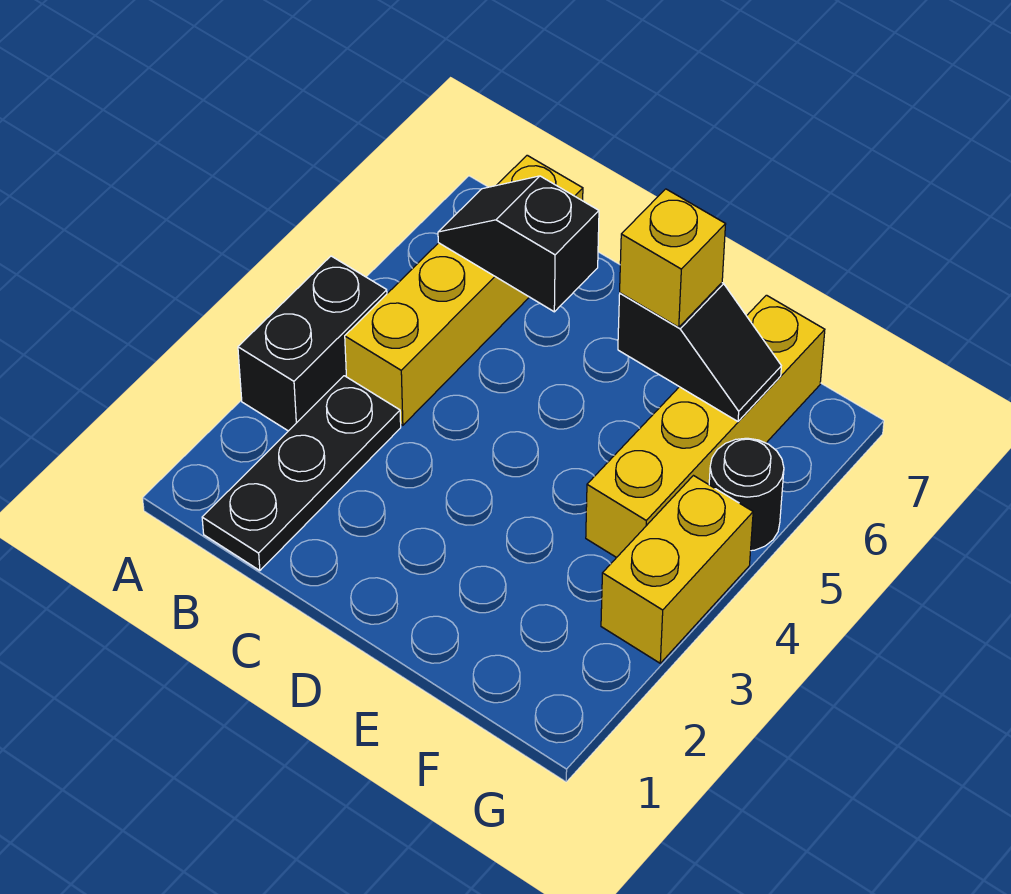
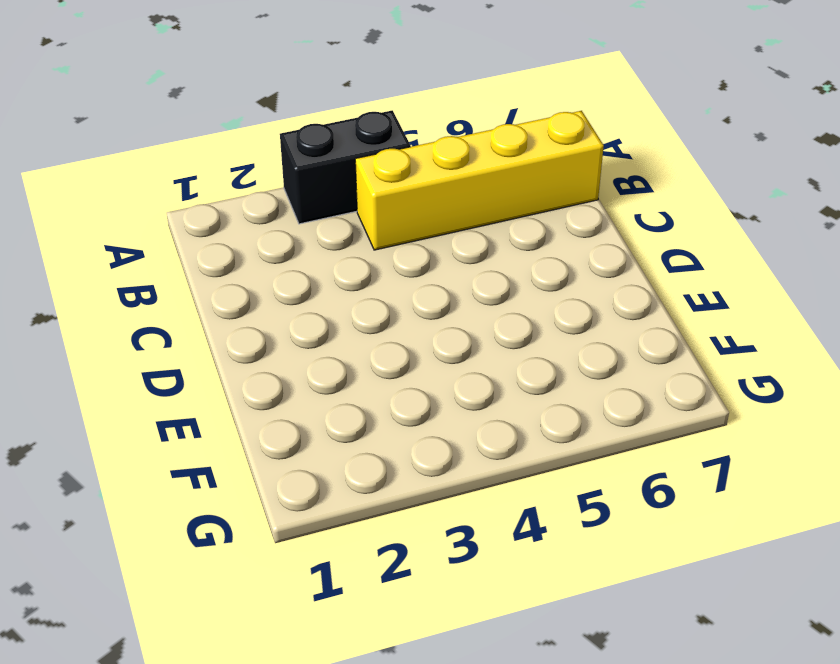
none -> black 1x3 plate [202,376,401,570]
none -> yellow 1x4 brick [586,295,825,558]

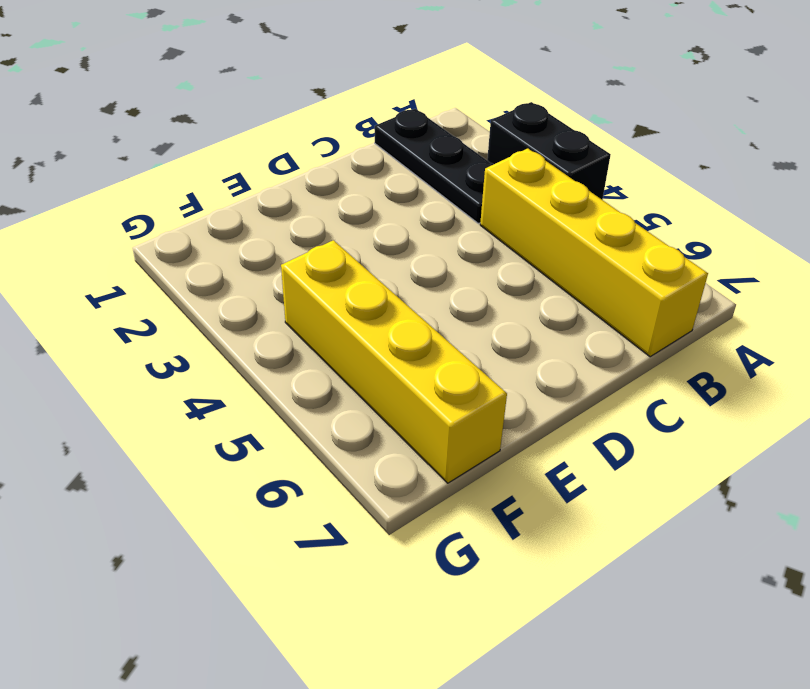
none -> yellow 1x2 brick [601,476,753,663]
none -> black 1x1 round brick [709,438,784,551]

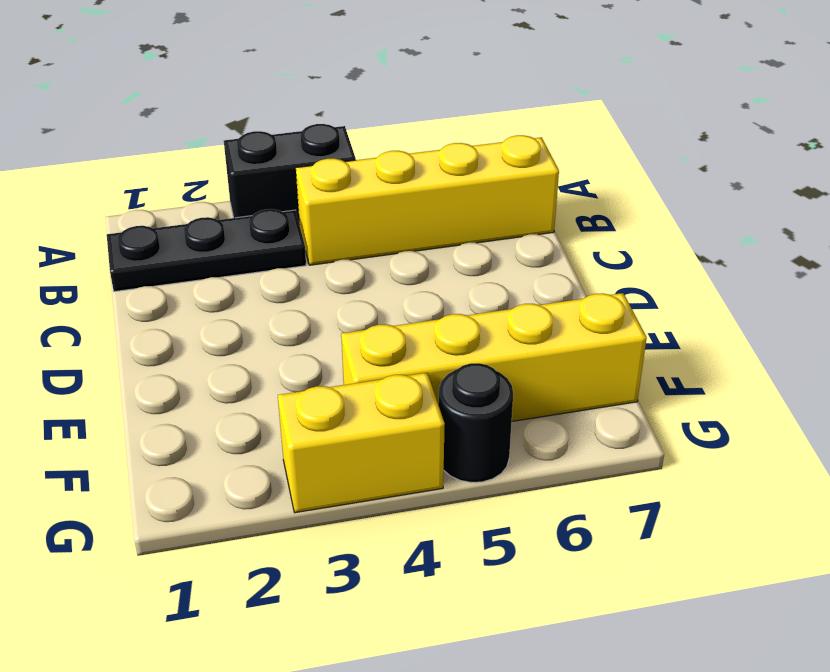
none -> black 1x2 slope [438,176,599,312]
none -> black 1x2 slope [618,283,781,421]

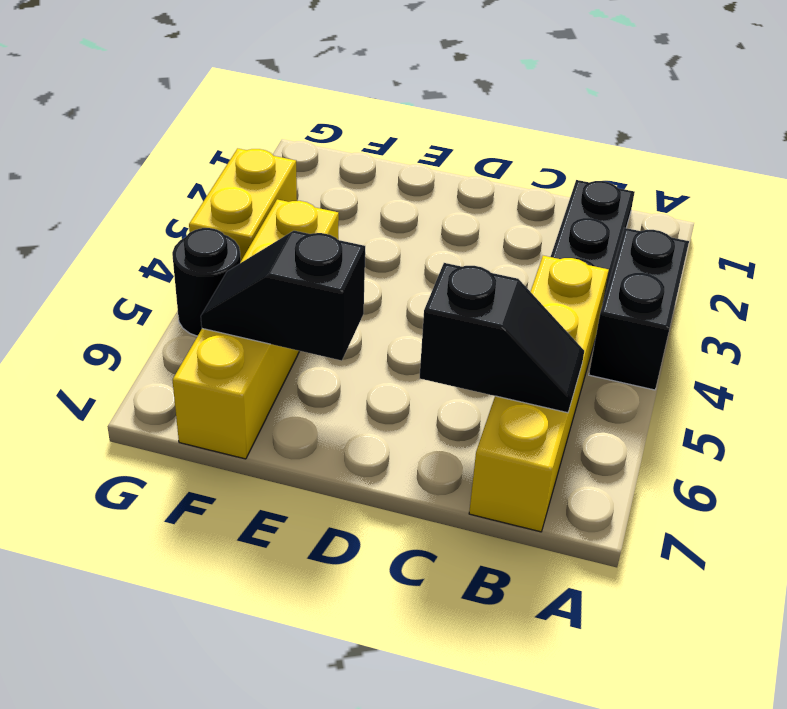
none -> yellow 1x1 brick [620,189,726,327]

